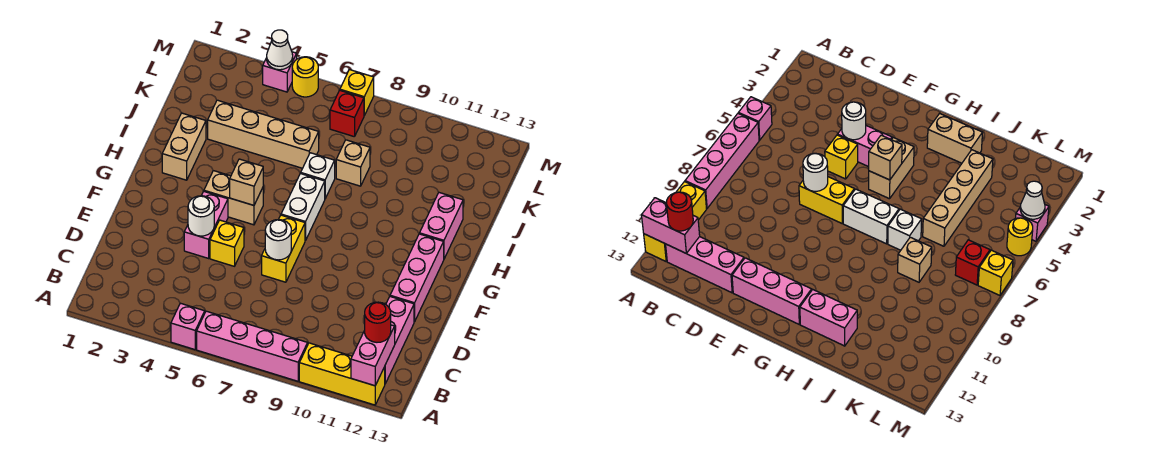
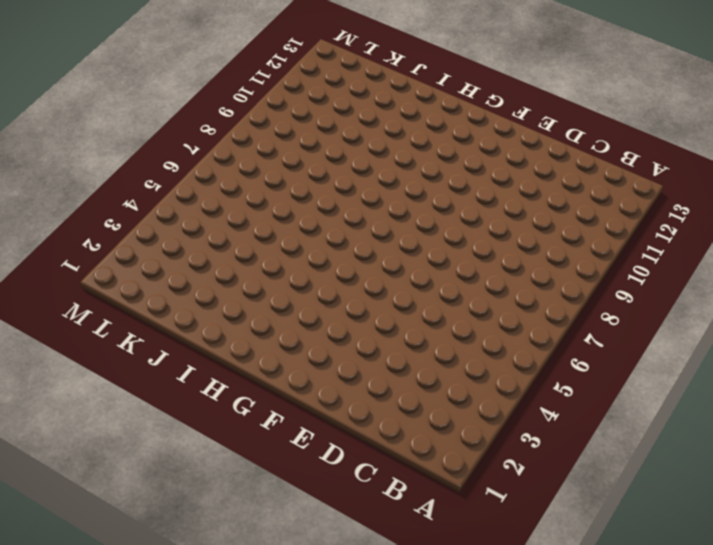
none -> pink 1x1 brick [171,303,205,350]
none -> pink 1x4 brick [197,311,308,381]
none -> yellow 1x3 brick [299,343,385,405]

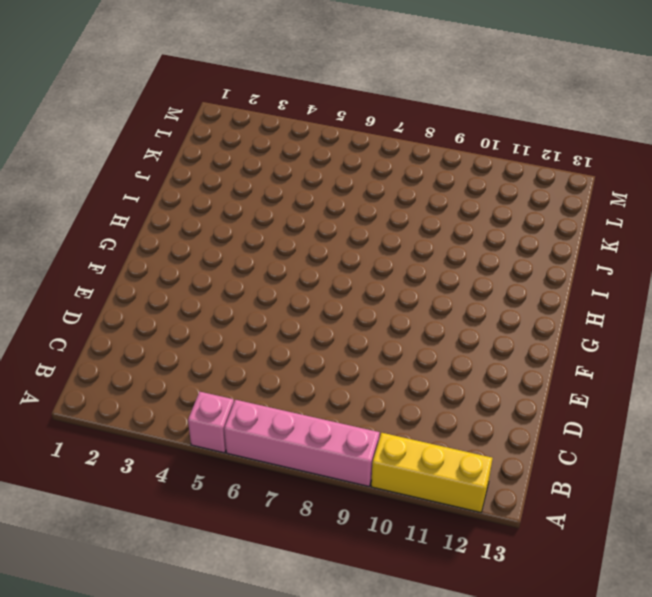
none -> pink 1x3 brick [385,297,414,383]
none -> pink 1x2 brick [184,191,228,258]
none -> yellow 1x1 brick [210,220,244,266]

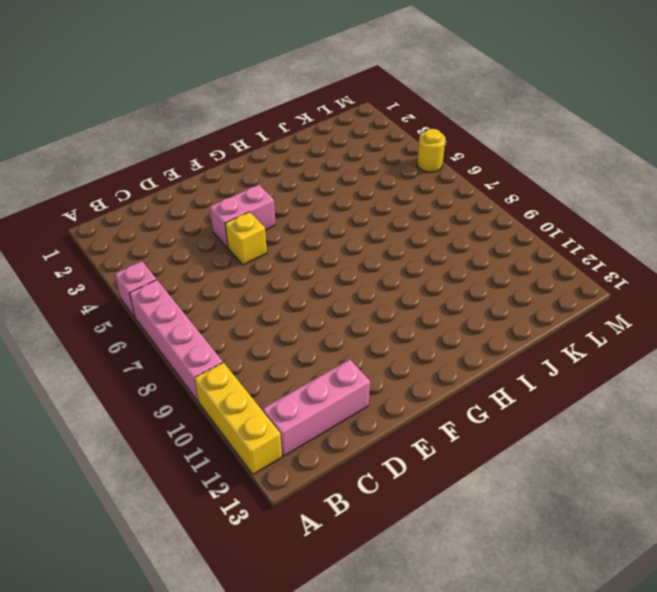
none -> yellow 1x2 brick [262,215,305,282]
none -> pink 1x3 brick [390,234,444,322]
none -> tan 1x2 brick [204,171,263,225]

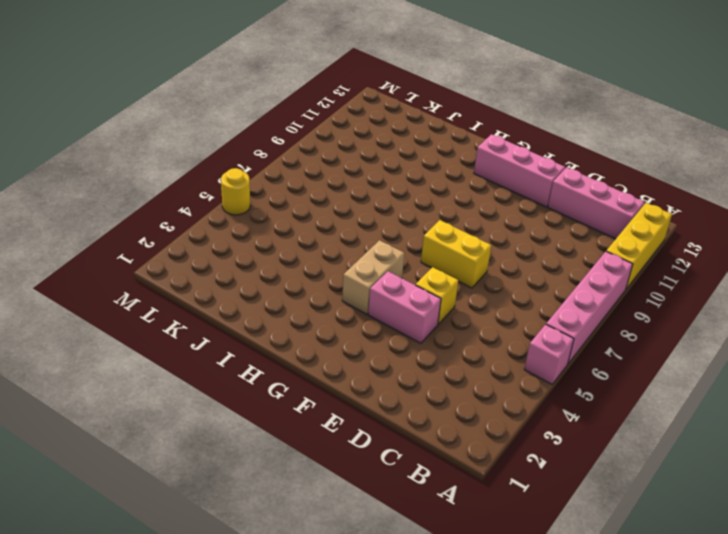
none -> white 1x2 brick [281,174,325,241]
none -> tan 1x2 brick [162,113,206,180]
none -> pink 1x2 brick [420,193,463,259]

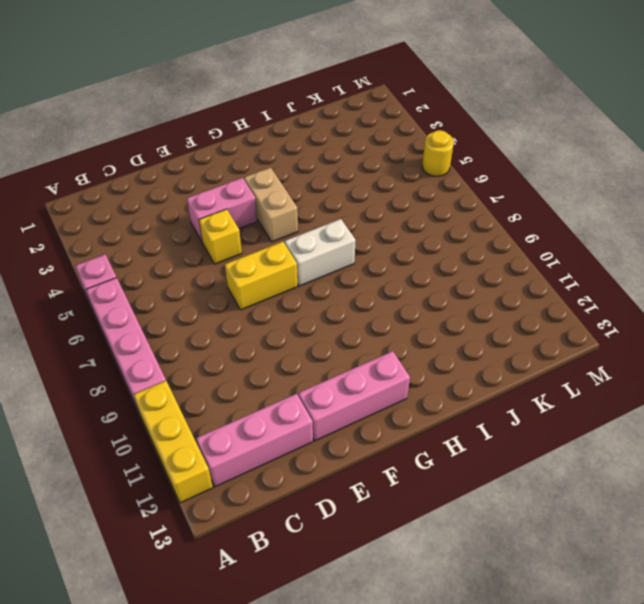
none -> tan 1x2 brick [162,113,206,180]
none -> pink 1x2 brick [420,193,463,259]
none -> white 1x1 brick [301,153,335,198]

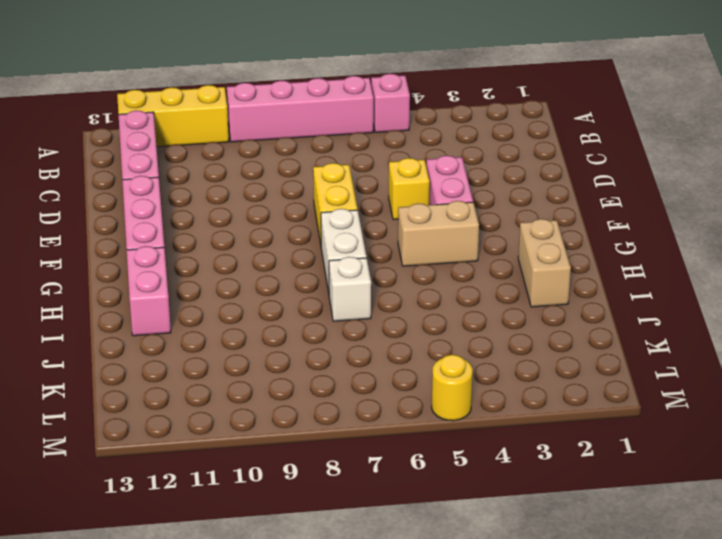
none -> tan 1x4 brick [208,100,319,168]
none -> tan 1x1 brick [336,140,370,186]
none -> red 1x1 brick [330,90,364,137]

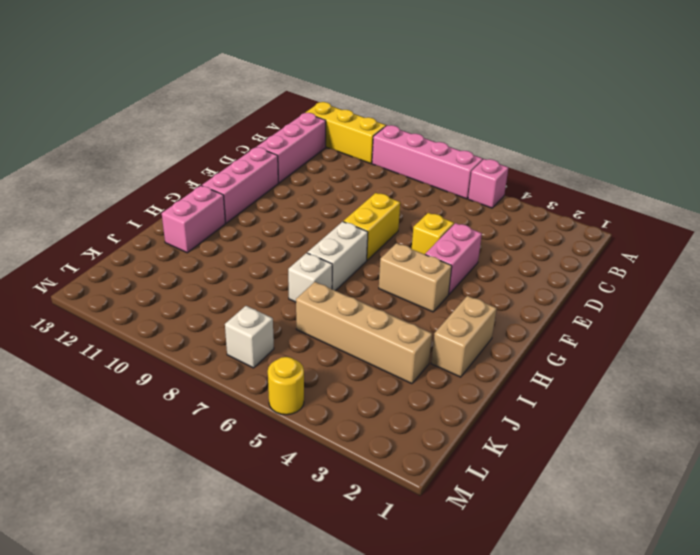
white 1x1 brick [225,306,274,368] -> red 1x1 brick [330,90,364,137]
none -> tan 1x1 brick [336,140,370,186]
none -> pink 1x1 brick [263,52,297,92]
none -> yellow 1x1 brick [340,70,374,115]

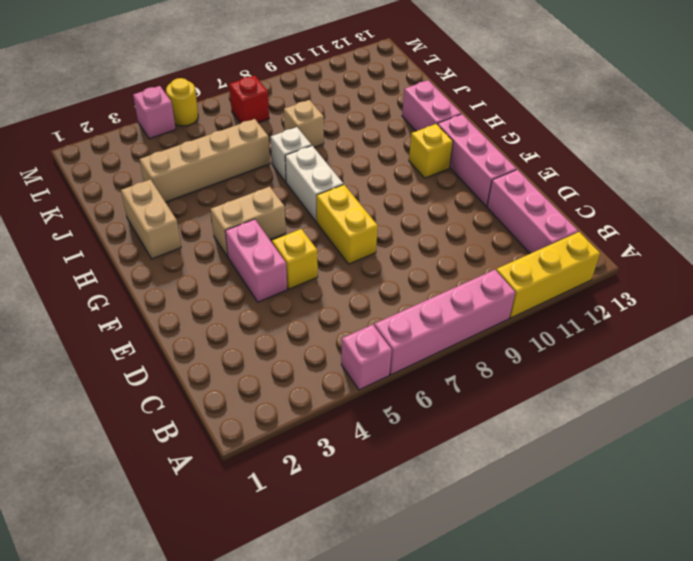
yellow 1x1 brick [409,124,453,178] -> yellow 1x1 brick moved to [340,70,374,115]
none -> pink 1x2 brick [351,325,395,386]
none -> white 1x1 round brick [188,196,214,236]
none -> white 1x1 round brick [265,220,291,260]

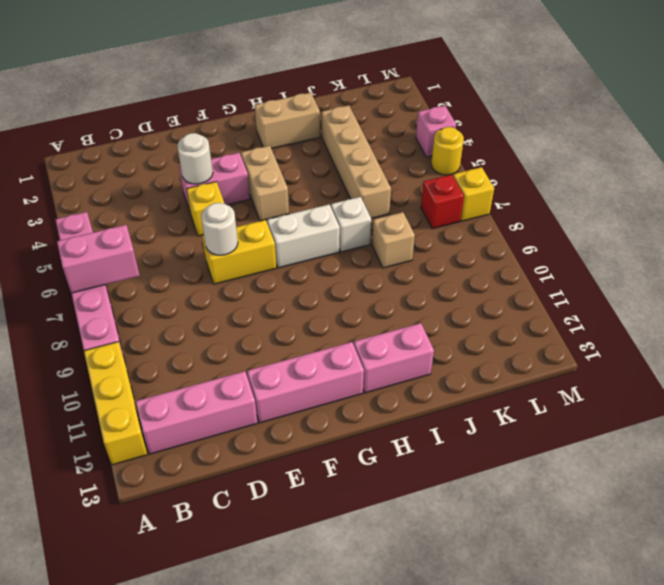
pink 1x2 brick [57,225,140,293] -> pink 1x2 brick moved to [351,325,395,386]
none -> tan 1x1 brick [230,159,263,205]
none -> white 1x1 cone [267,30,293,70]
none -> red 1x1 round brick [365,302,391,342]

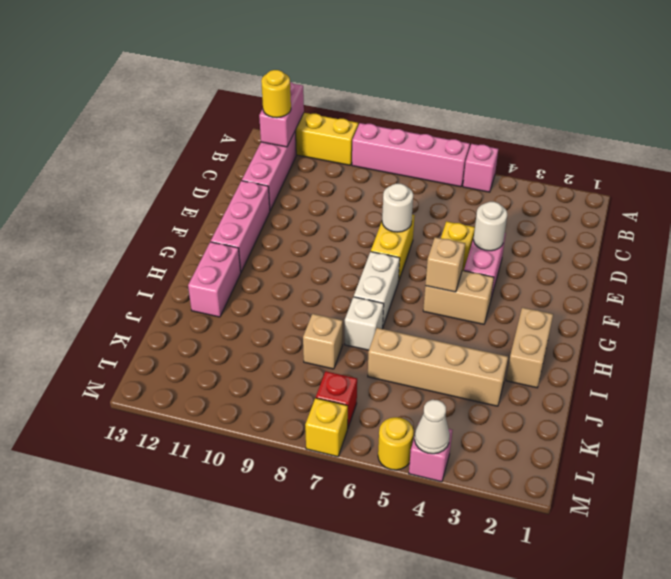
yellow 1x1 round brick [261,70,291,118] -> red 1x1 round brick [365,302,391,342]

